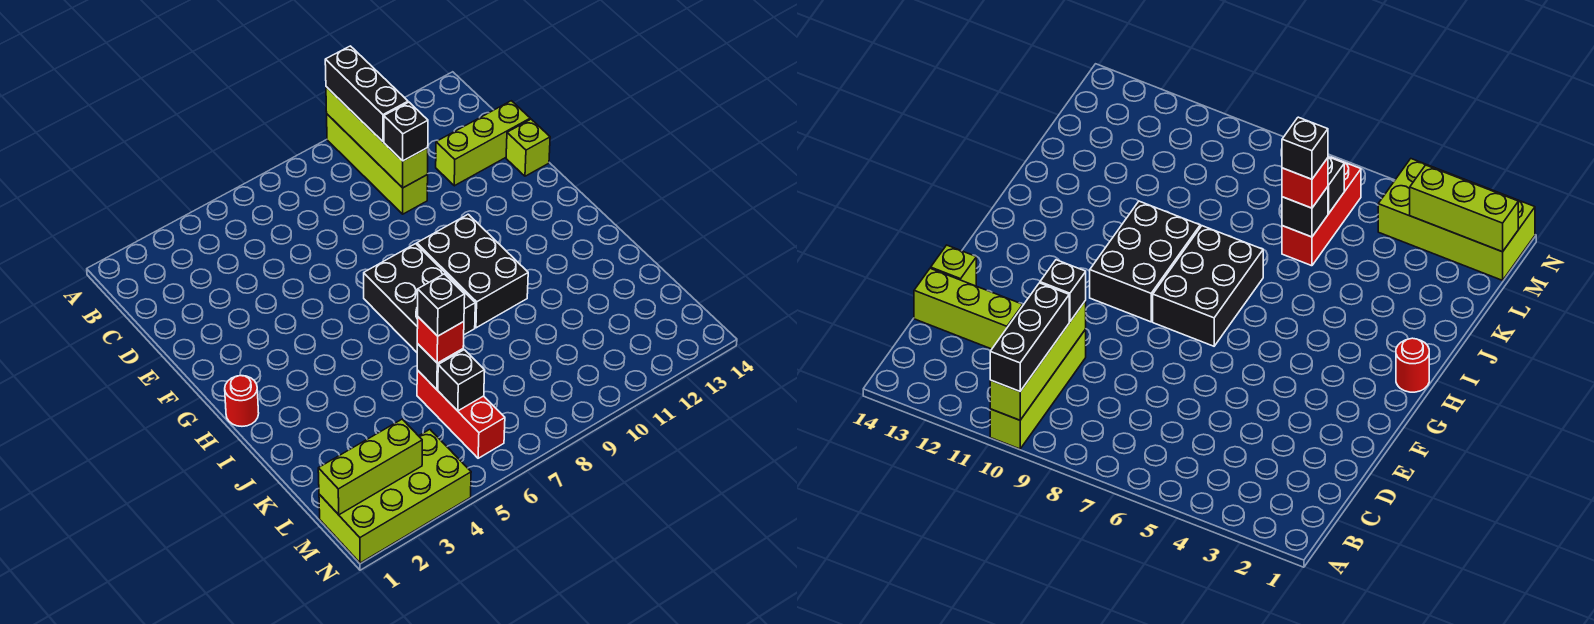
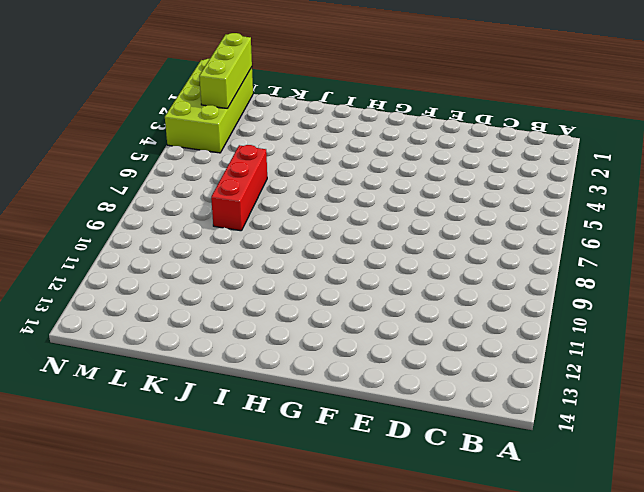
red 1x3 brick [211,145,267,231] -> red 1x3 brick turned to [417,370,505,458]
none -> lime 1x4 brick [327,114,428,214]
none -> lime 1x3 brick [436,101,530,186]
none -> lime 1x1 brick [506,119,550,176]

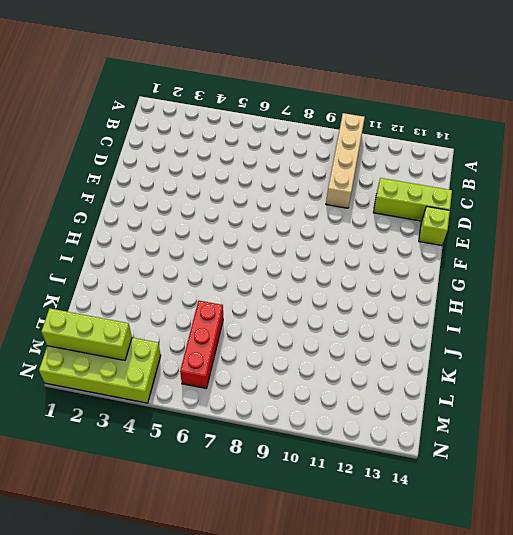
tan 1x4 brick [326,113,365,208] -> lime 1x4 brick [327,114,428,214]
none -> black 2x3 brick [364,244,475,352]
none -> black 2x3 brick [417,214,528,328]
none -> red 1x1 round brick [225,376,259,426]

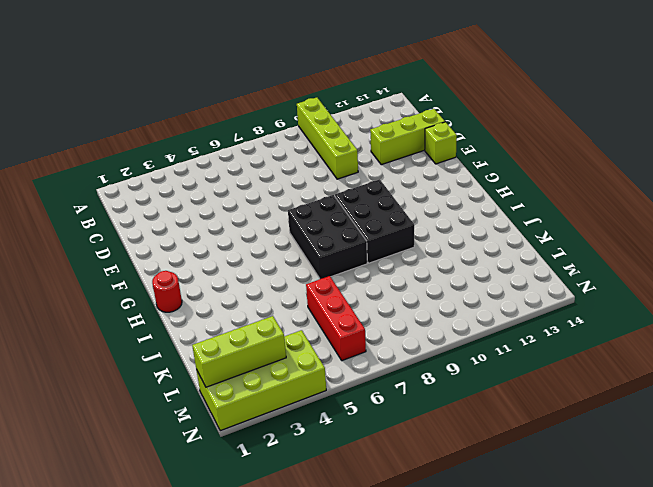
none -> lime 1x4 brick [326,87,428,188]
none -> black 1x1 brick [417,344,463,389]
none -> black 1x1 brick [438,350,485,411]

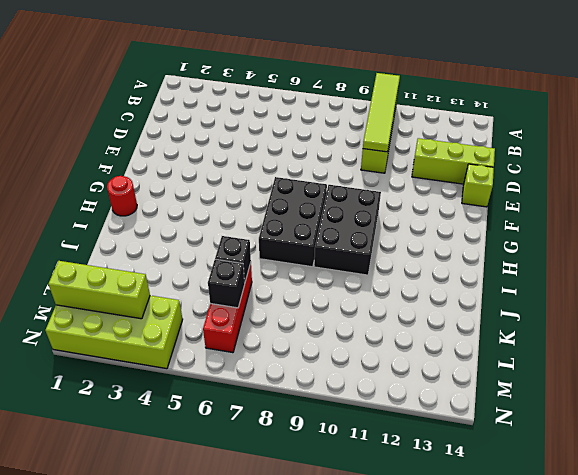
lime 1x4 tile [363,73,400,152] -> lime 1x4 brick [326,87,428,188]
none -> black 1x3 brick [325,46,408,142]
none -> black 1x1 brick [384,102,428,161]
none -> red 1x1 brick [417,317,464,363]

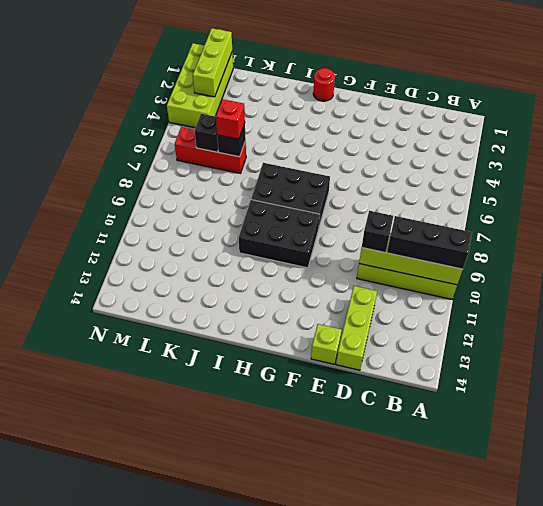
none -> black 1x1 brick [418,274,465,336]

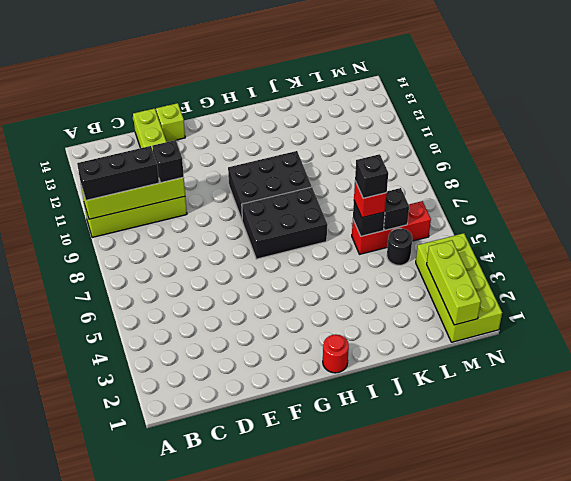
black 1x1 round brick [387,228,413,265] -> none

